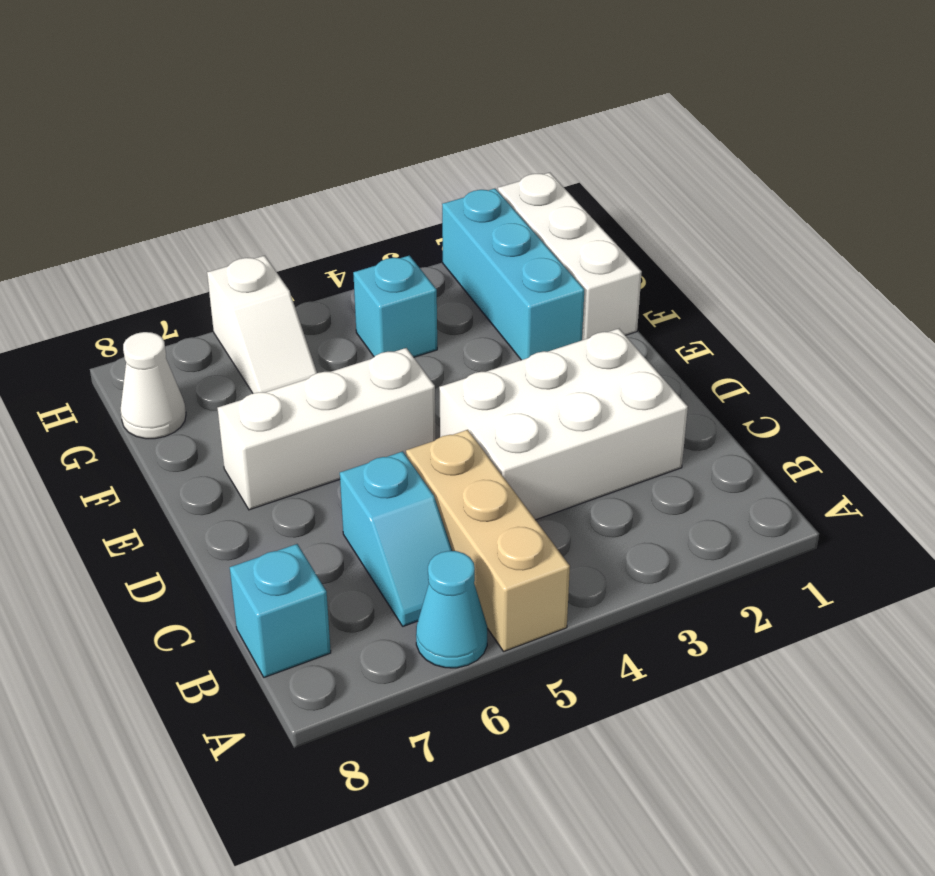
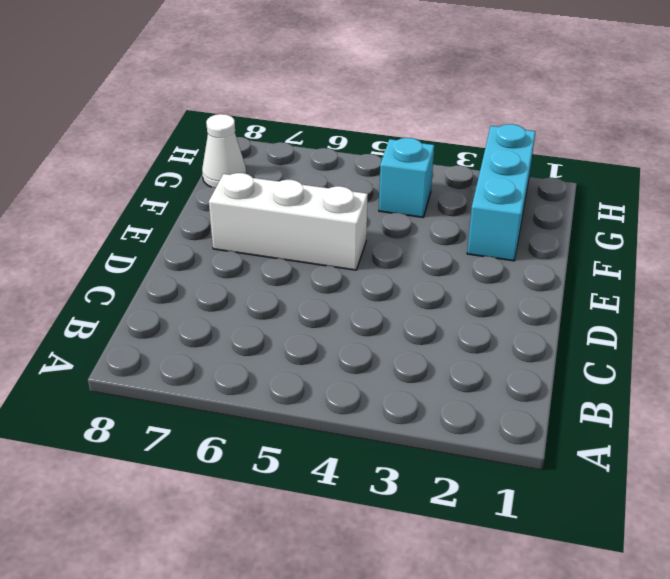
none -> tan 1x3 brick [406,430,570,651]
none -> cyan 1x1 cone [416,551,487,668]

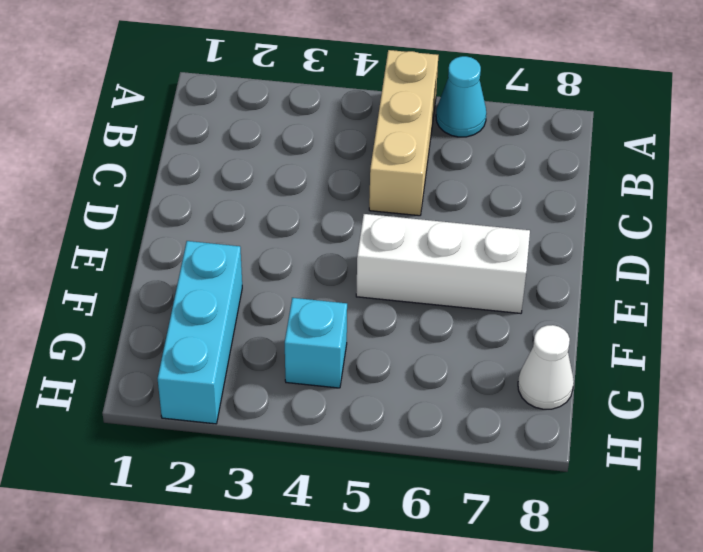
none -> cyan 1x2 slope [340,451,452,626]
none -> cyan 1x1 brick [230,544,331,677]

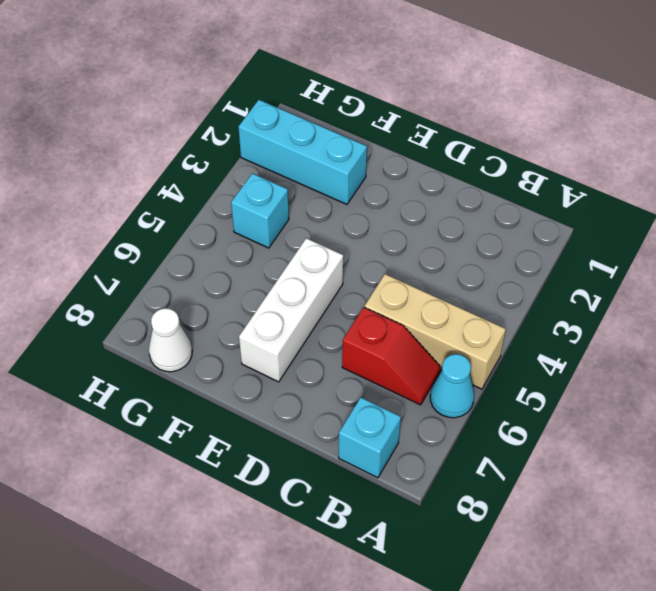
red 1x2 slope [342,307,441,405] -> cyan 1x2 slope [340,451,452,626]
none -> white 2x3 brick [439,329,688,520]
none -> white 1x3 brick [498,173,642,340]

